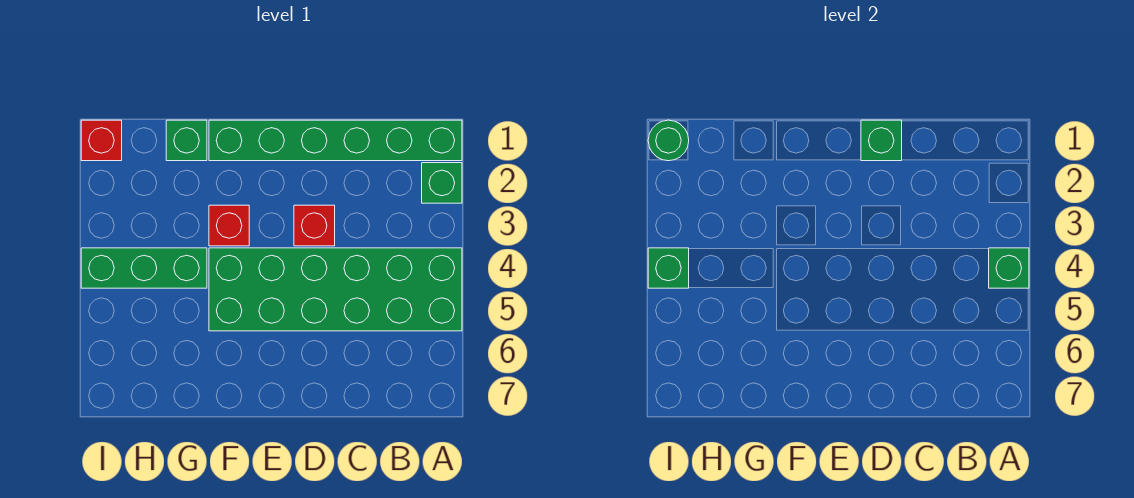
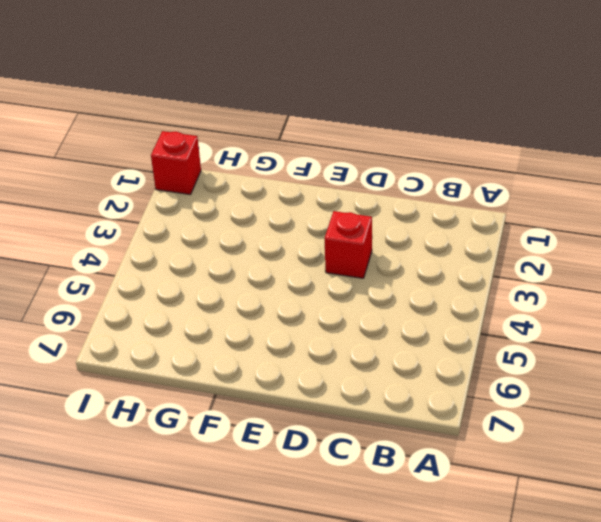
none -> green 1x6 brick [209,120,462,161]
none -> green 1x1 brick [422,163,462,203]
none -> green 2x6 brick [209,248,462,331]

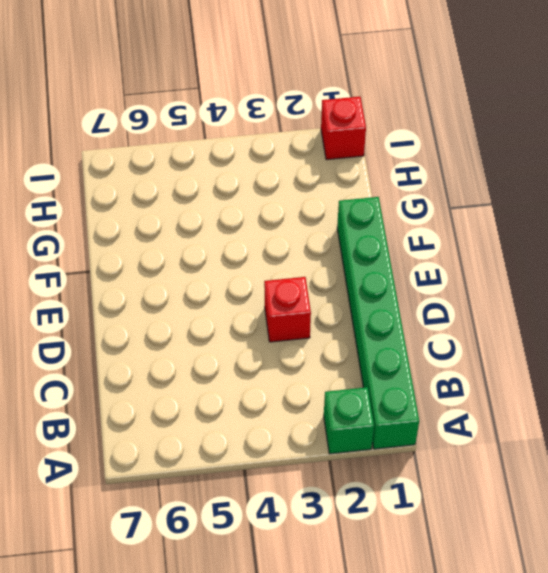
none -> green 2x6 brick [209,248,462,331]
none -> red 1x1 brick [209,205,249,246]
none -> green 1x1 brick [166,120,207,161]

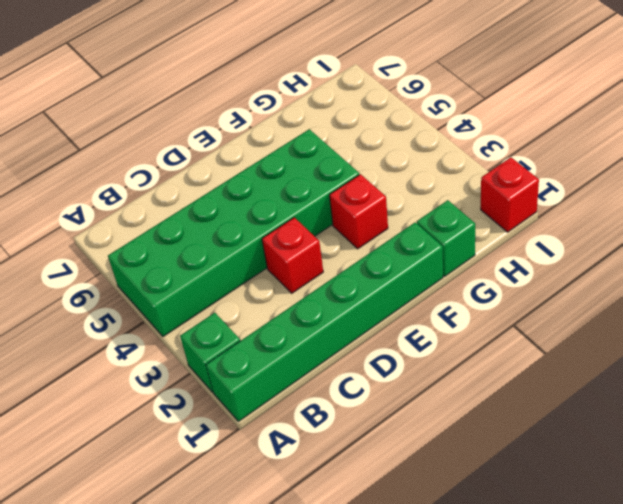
none -> green 1x3 brick [81,248,207,288]
none -> green 1x1 brick [989,248,1029,288]
none -> green 1x1 brick [861,120,902,161]

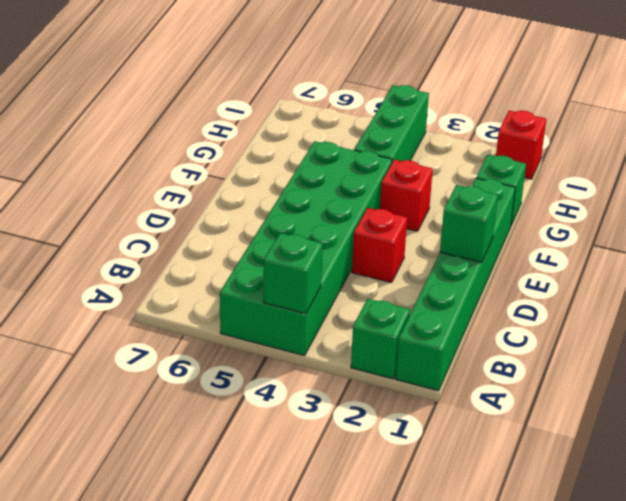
none -> green 1x1 round brick [648,120,689,161]
none -> green 1x1 brick [648,248,689,288]

